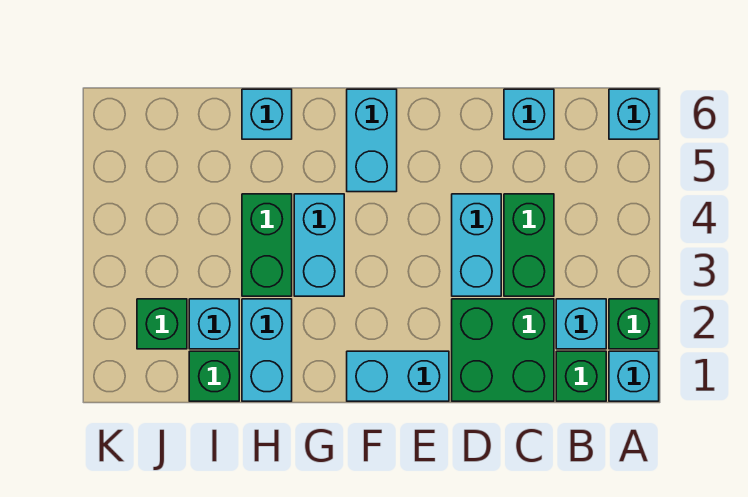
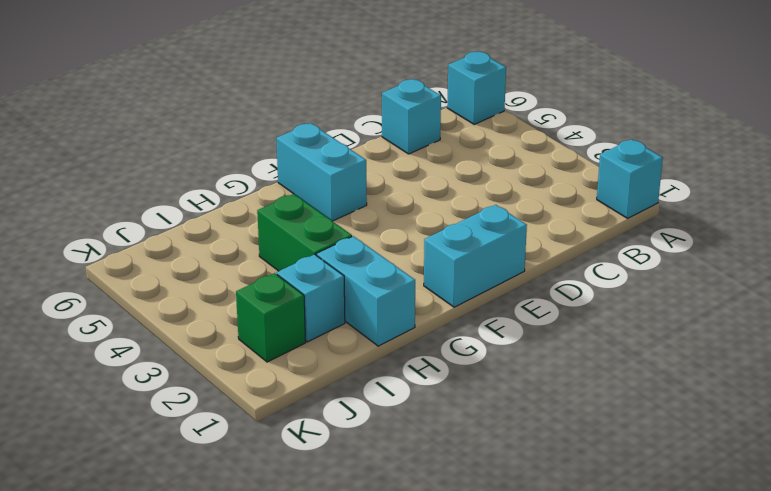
none -> green 1x1 brick [609,299,659,349]
none -> green 1x1 brick [556,351,606,401]
none -> cyan 1x1 brick [556,299,606,349]

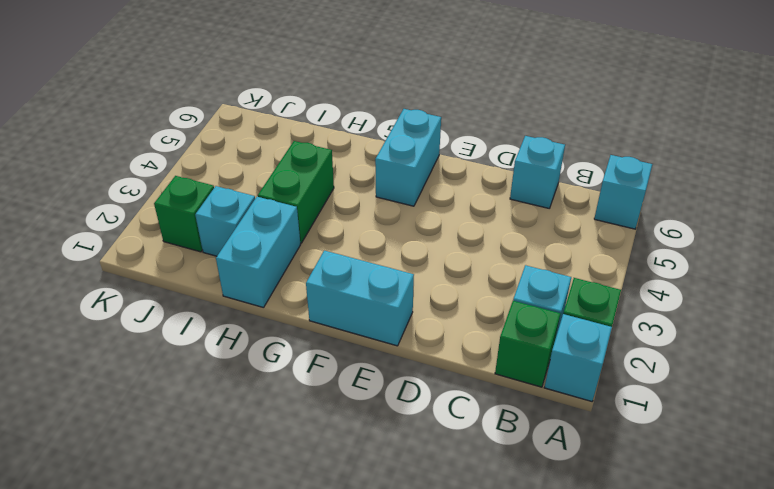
none -> green 2x2 brick [452,299,554,401]
none -> green 1x2 brick [504,194,554,296]
none -> cyan 1x2 brick [452,194,501,296]

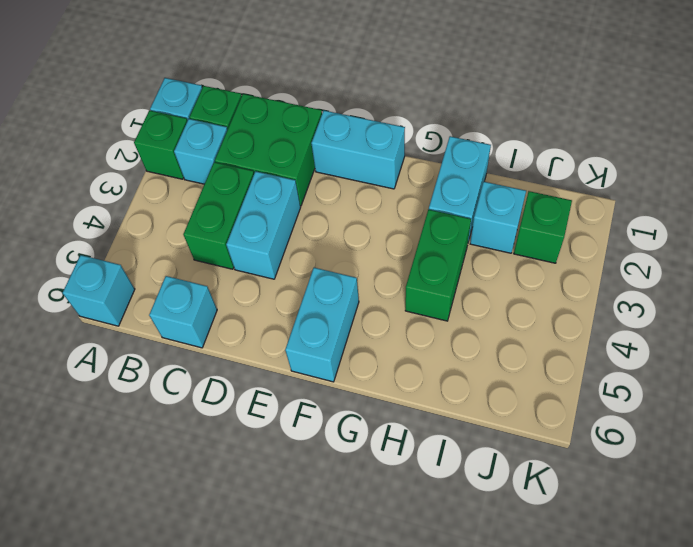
none -> cyan 1x2 brick [294,194,344,296]
none -> cyan 1x1 brick [242,89,292,139]
none -> green 1x1 brick [189,351,239,401]

